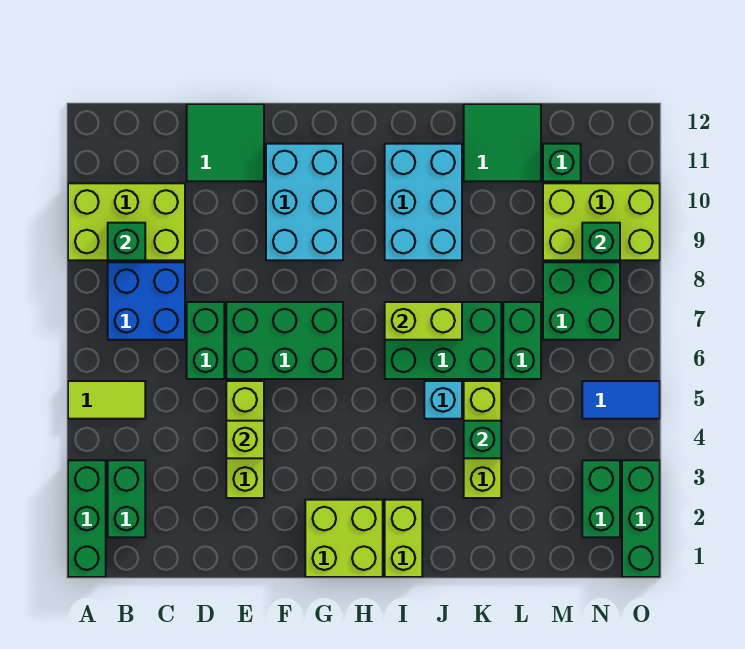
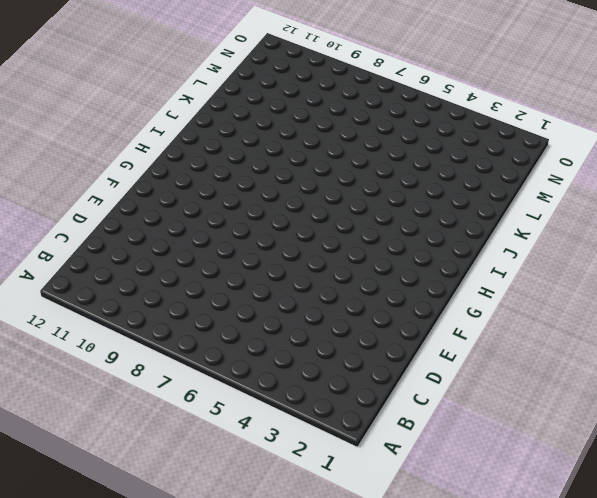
none -> green 1x3 brick [68,460,106,577]
none -> lime 1x2 tile [68,381,145,419]
none -> lime 2x3 brick [68,183,185,260]

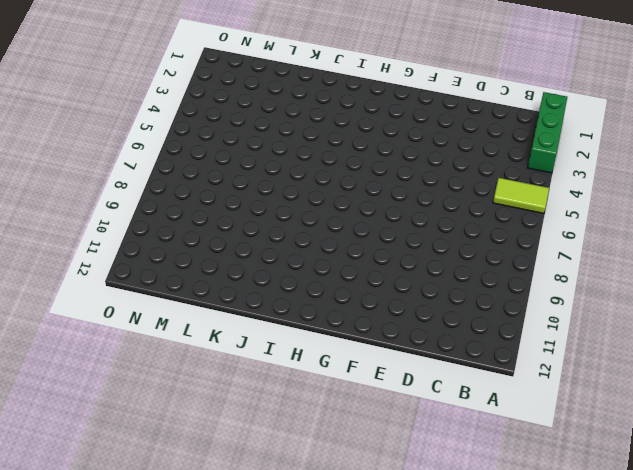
none -> lime 2x3 brick [68,183,185,260]
none -> green 1x2 brick [108,460,145,537]
none -> blue 2x2 brick [108,262,185,340]

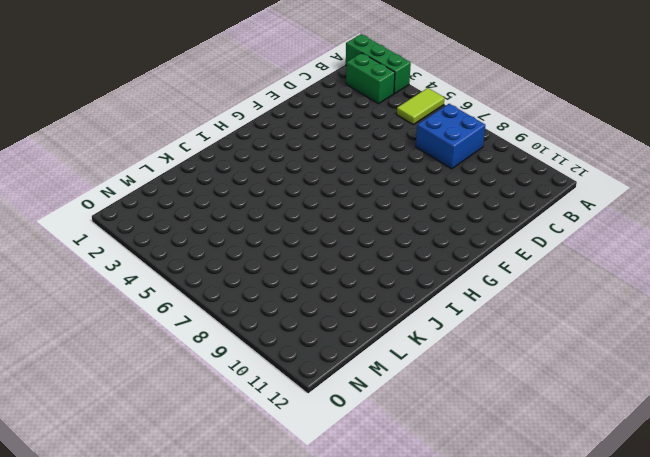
none -> lime 2x3 brick [68,183,185,260]
none -> green 1x2 brick [187,302,224,379]
none -> green 2x2 tile [187,104,264,181]

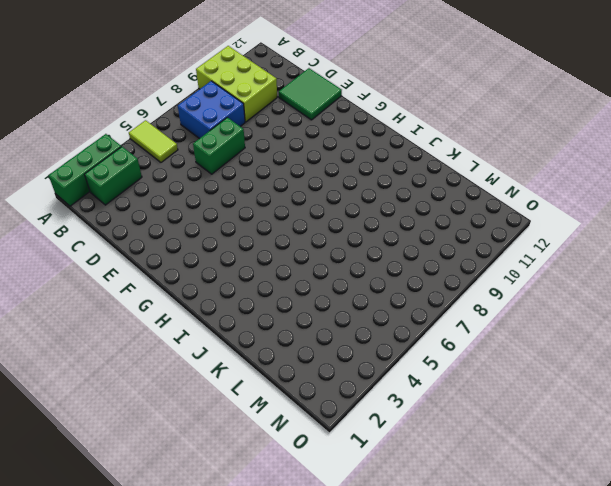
none -> lime 1x3 brick [226,381,264,498]
none -> green 2x3 brick [226,302,343,379]
none -> cyan 2x3 brick [266,144,343,260]

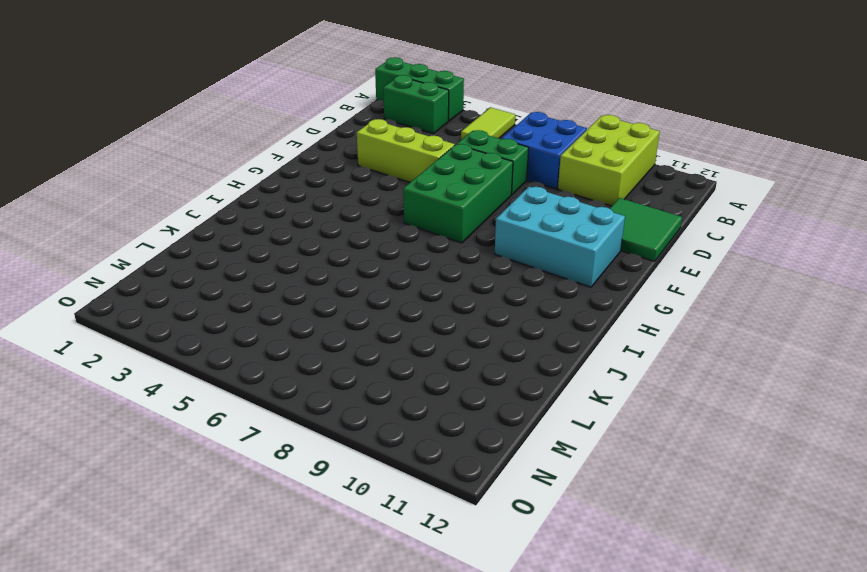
none -> lime 2x2 brick [305,500,383,577]
none -> lime 1x2 brick [385,500,422,577]
none -> green 2x3 brick [385,302,501,379]

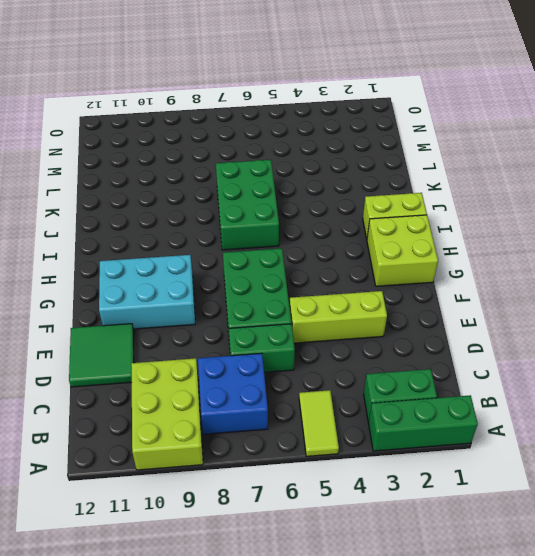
none -> cyan 2x3 brick [385,144,462,260]
none -> cyan 1x1 brick [424,381,462,419]
none -> lime 1x3 brick [464,381,501,498]

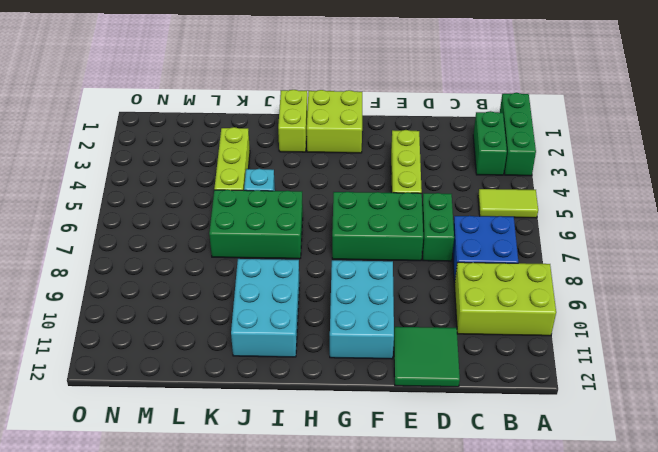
none -> green 2x2 tile [464,104,541,181]
none -> green 1x2 brick [503,302,541,379]
none -> green 2x2 brick [543,262,620,340]

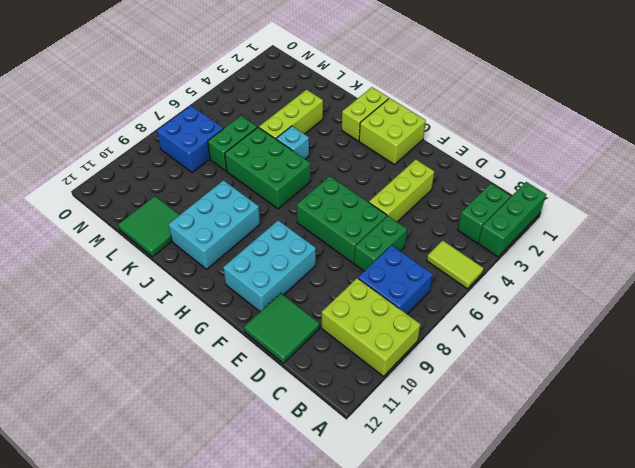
blue 2x2 brick [157,106,223,173] -> green 2x2 brick [543,262,620,340]
none -> lime 2x3 brick [543,183,660,260]
none -> green 1x1 brick [543,144,581,181]
none -> green 1x2 brick [582,460,620,537]

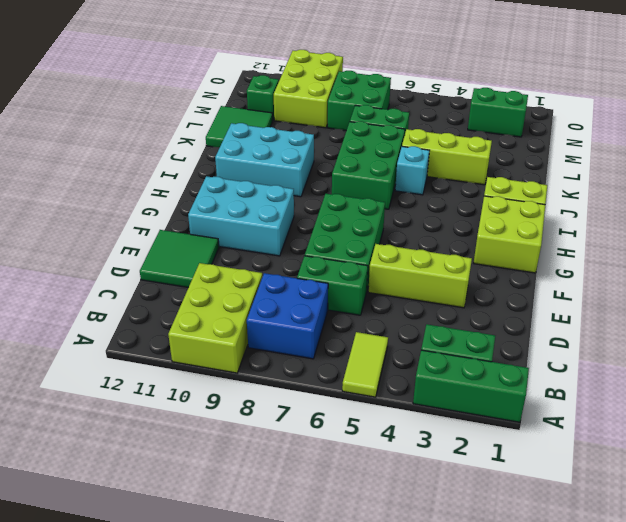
none -> blue 1x2 tile [582,381,660,419]
none -> green 1x3 brick [622,460,660,577]
none -> green 1x1 brick [108,223,145,260]

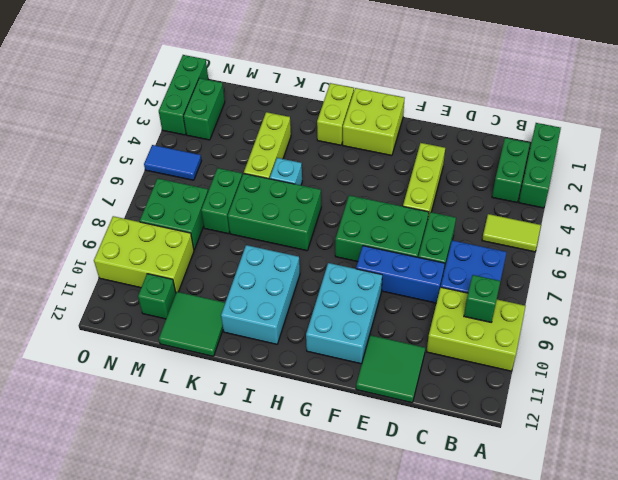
blue 1x3 brick [356,246,445,303] -> none
none -> lime 1x1 brick [226,421,264,458]
none -> lime 1x2 brick [385,302,462,340]
none -> green 1x1 brick [464,421,501,458]

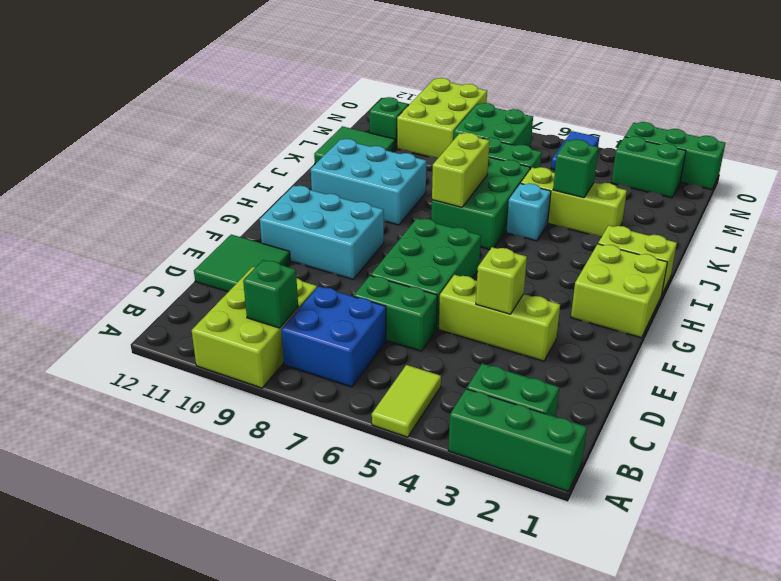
none -> green 1x1 brick [582,223,620,260]

